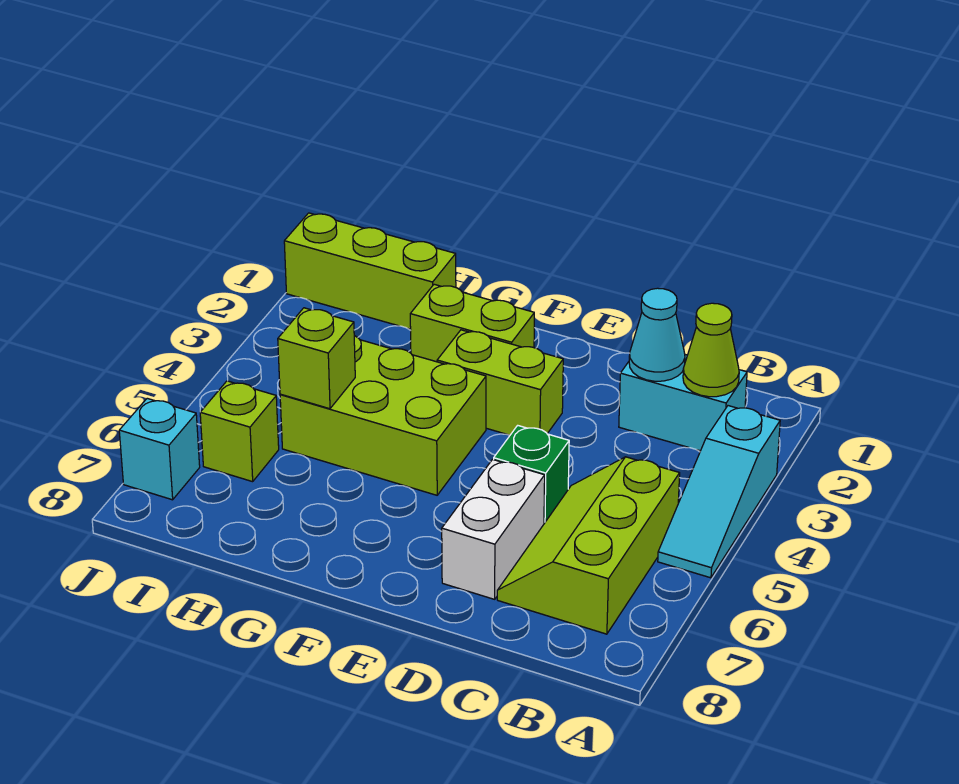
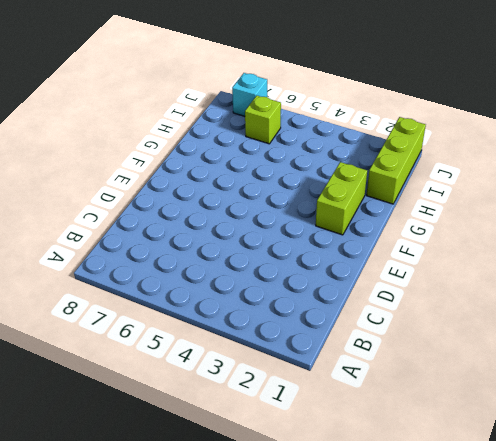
none -> cyan 1x3 slope [658,406,780,578]
none -> cyan 1x2 brick [619,355,747,451]
none -> lime 2x3 slope [497,457,680,634]

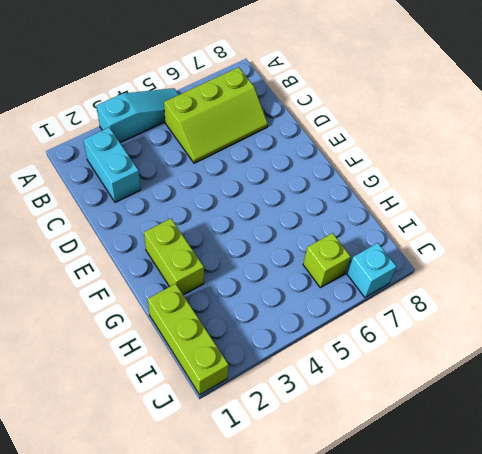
none -> green 1x1 brick [494,425,569,523]
none -> white 1x2 brick [442,459,545,599]
none -> lime 1x2 brick [437,330,563,435]

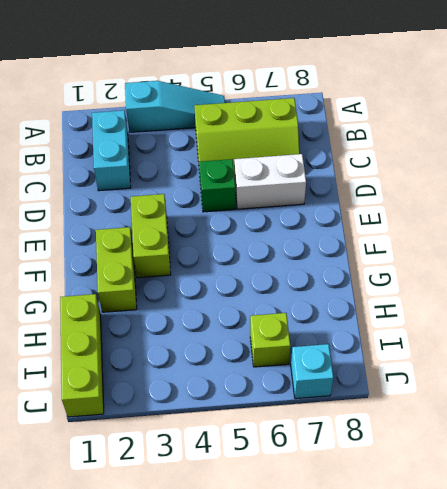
none -> lime 2x3 brick [280,336,486,495]
none -> lime 1x1 cone [683,303,739,397]
none -> cyan 1x1 cone [629,288,685,381]

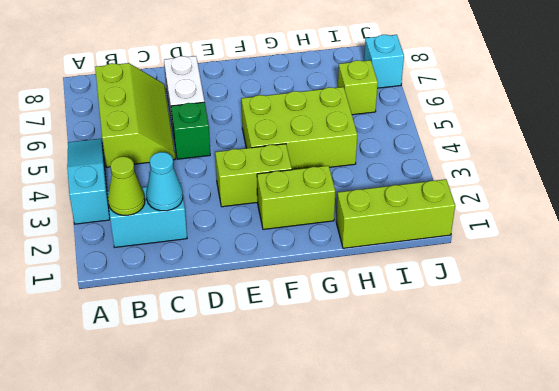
none -> lime 1x1 brick [278,308,355,409]

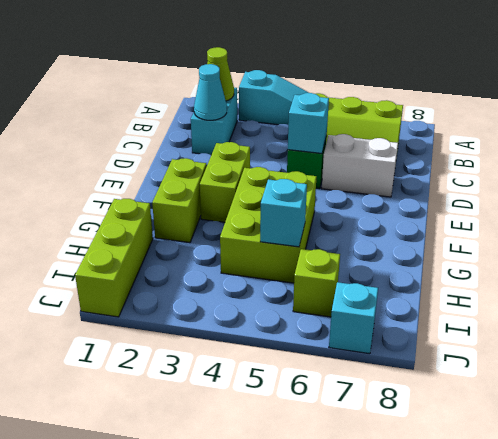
cyan 1x1 brick [288,93,329,153] -> none
cyan 1x1 brick [260,179,307,247] -> lime 1x1 brick [278,308,355,409]

